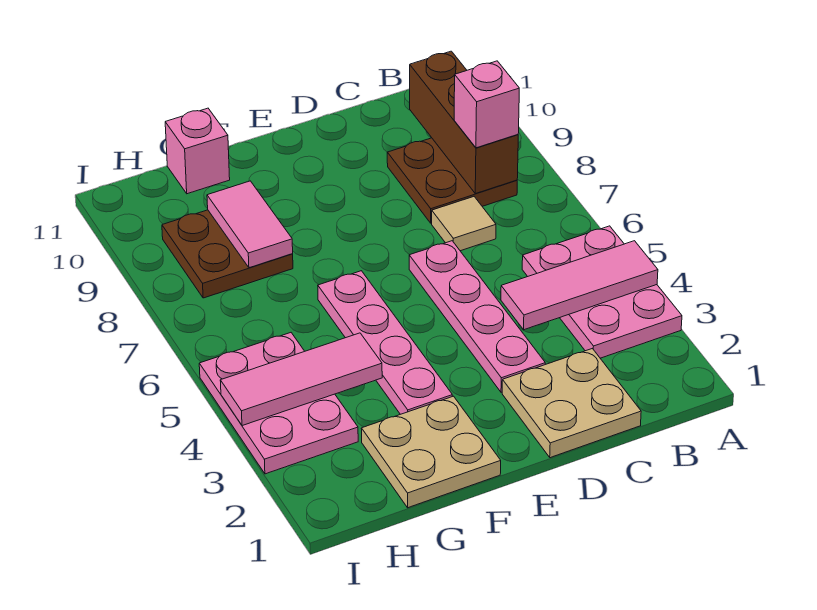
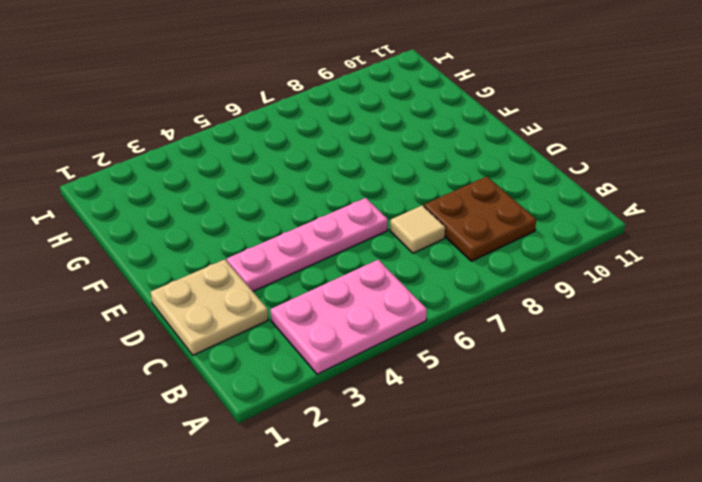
none -> tan 2x2 plate [361,396,501,508]
none -> pink 1x4 plate [318,271,452,414]
none -> brown 2x2 plate [162,210,293,298]

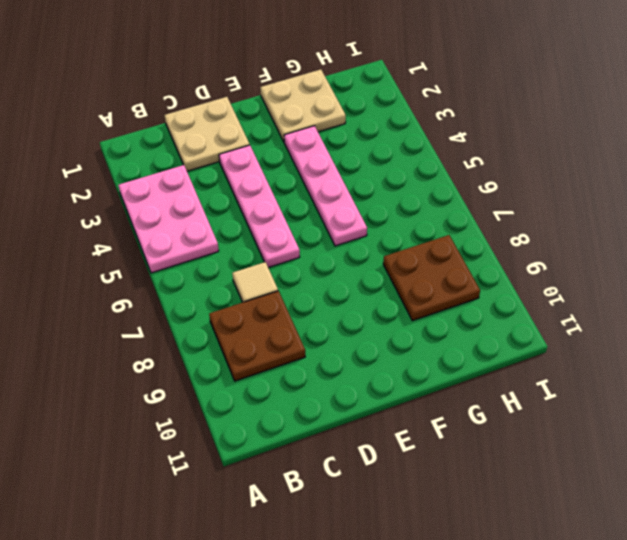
none -> pink 1x1 brick [165,108,230,194]
none -> pink 2x3 plate [199,333,358,474]
none -> pink 1x3 tile [501,241,658,330]

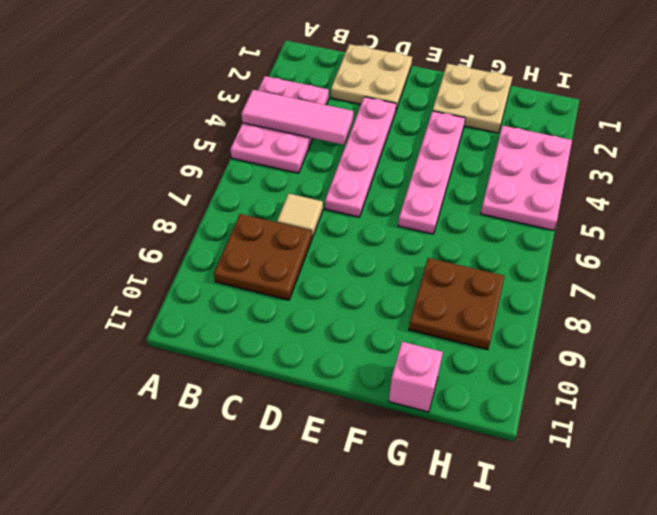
none -> brown 1x3 brick [410,51,518,194]
none -> pink 1x3 tile [220,333,382,426]
none -> pink 1x2 tile [207,181,293,268]

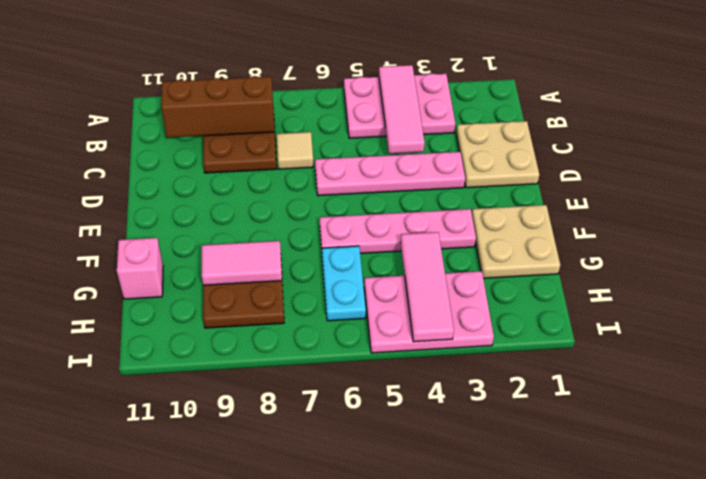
cyan 1x2 plate [322,246,366,321] -> none
none -> pink 1x1 brick [454,61,519,148]

